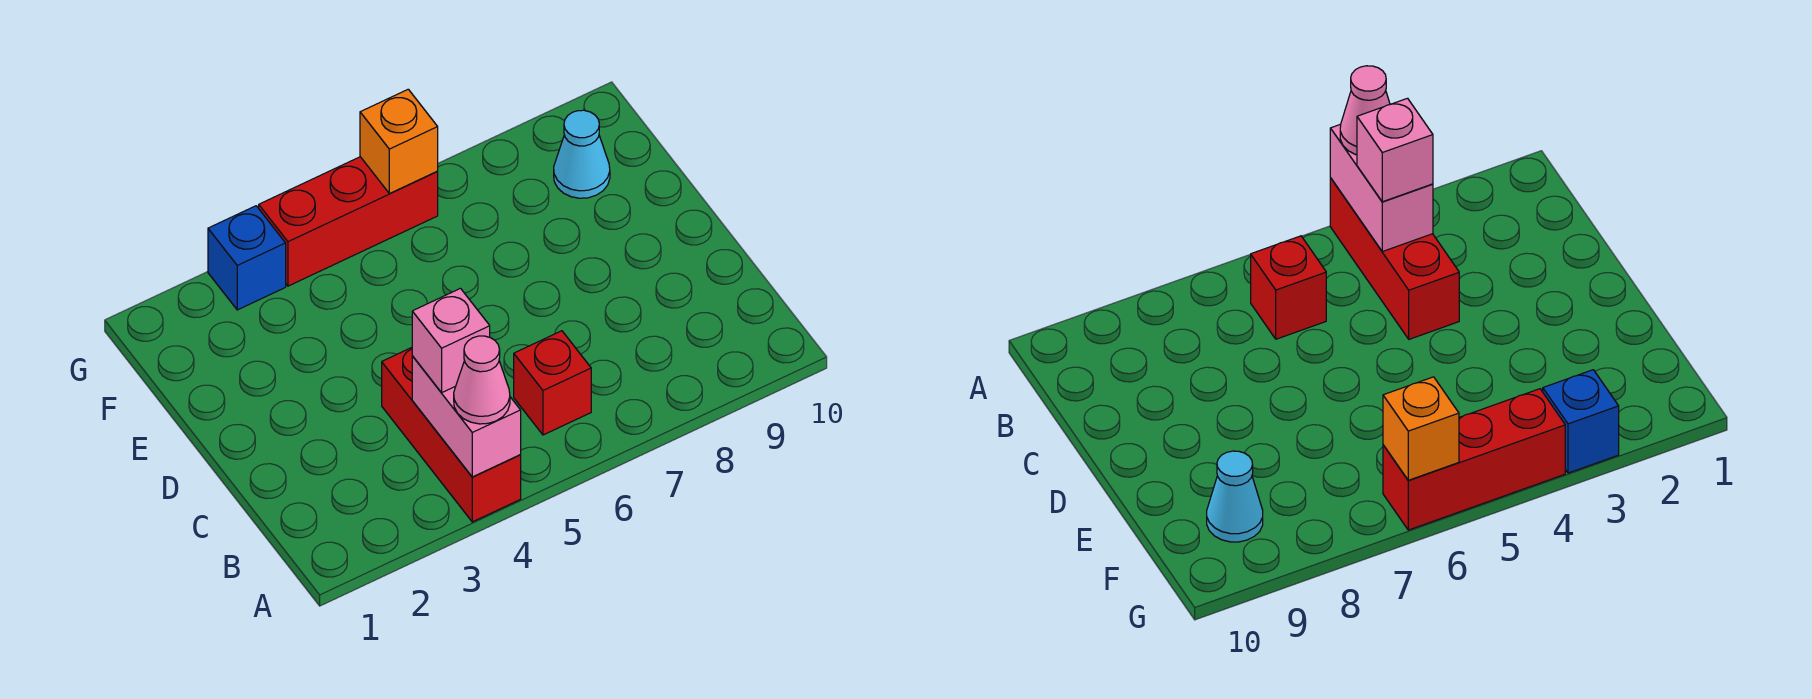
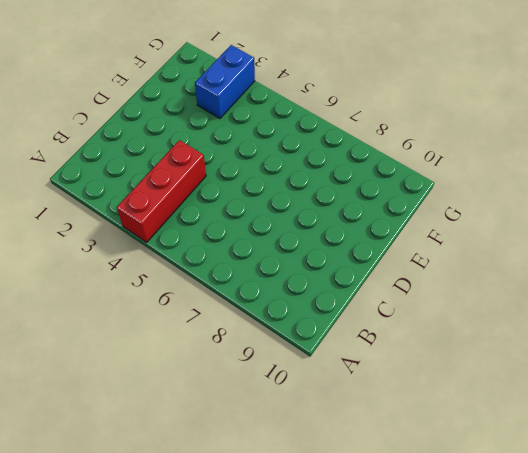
blue 1x2 brick [195,45,255,118] -> blue 1x1 brick [208,206,286,310]
none -> red 1x1 brick [514,331,591,435]
none -> cyan 1x1 cone [554,110,610,198]

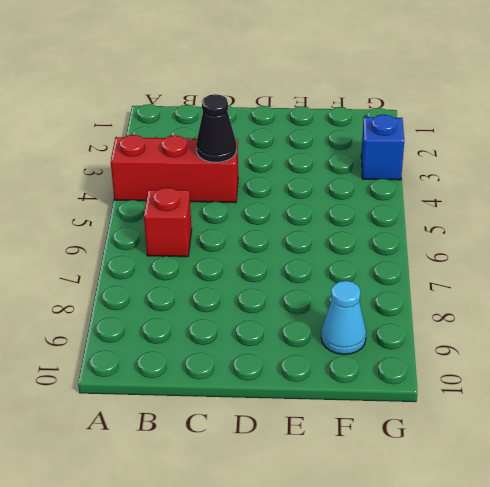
black 1x1 cone [196,94,236,163] -> none
none -> red 1x3 brick [259,157,438,286]
none -> pink 1x2 brick [412,356,521,477]

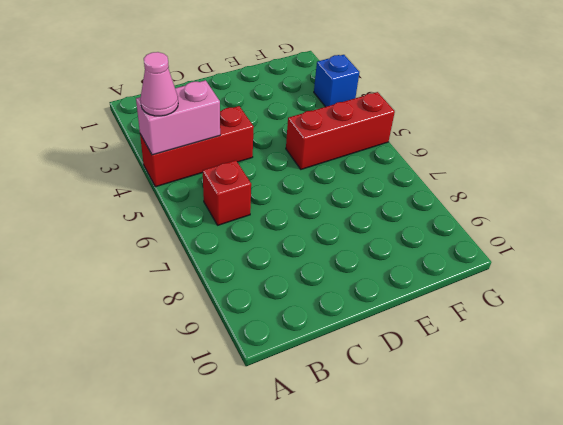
red 1x3 brick [286,92,395,169] -> red 1x3 brick turned to [259,157,438,286]
none -> cyan 1x1 cone [554,110,610,198]
none -> orange 1x1 brick [360,89,438,194]

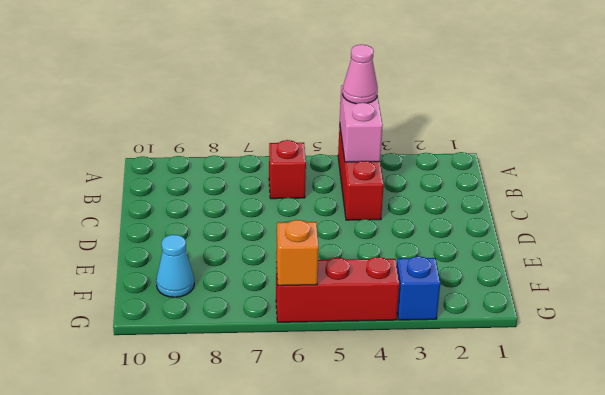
none -> pink 1x1 brick [412,288,490,392]

